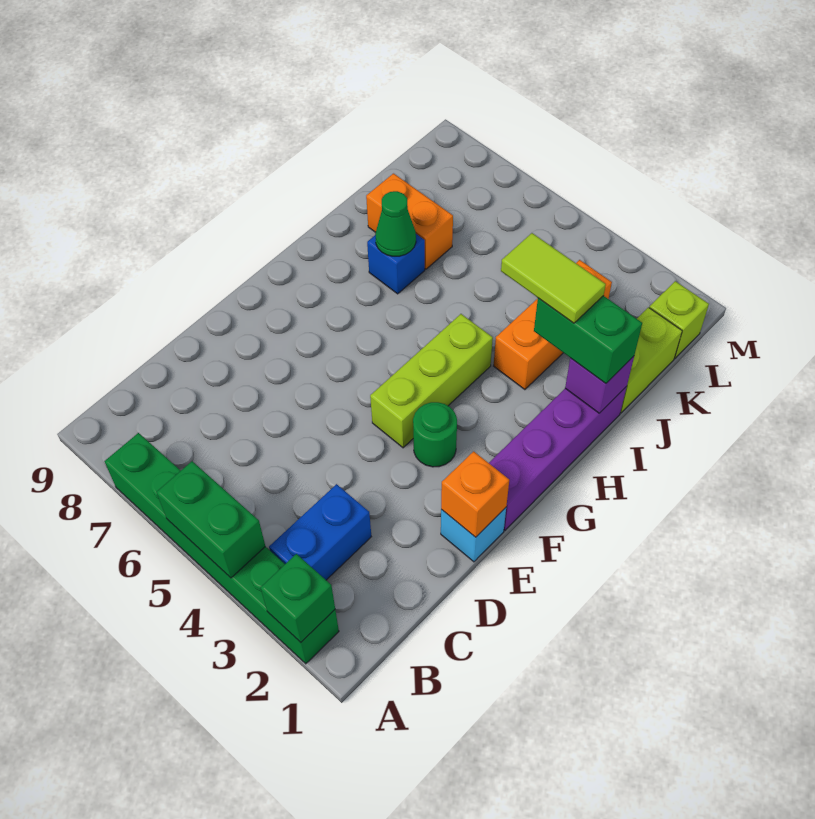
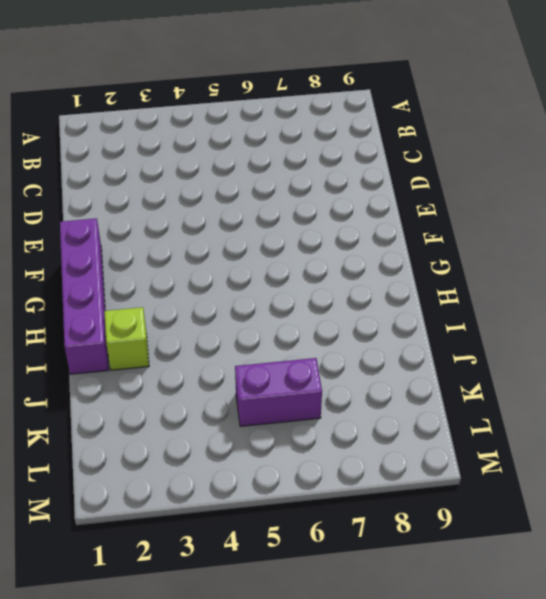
lime 1x1 brick [104,307,149,370] -> lime 1x1 brick moved to [649,281,709,358]
purple 1x2 brick [235,358,322,426] -> none
none -> green 1x6 brick [105,433,339,664]
none -> blue 1x2 brick [269,484,371,580]
none -> cyan 1x1 brick [441,508,506,562]

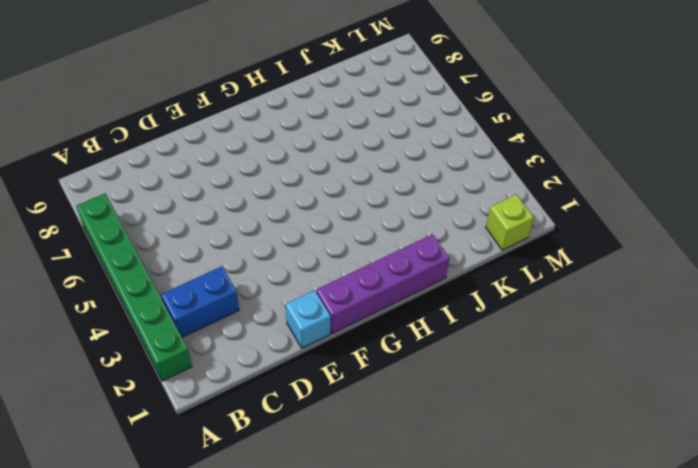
none -> green 1x1 round brick [413,402,457,467]
none -> lime 1x3 brick [370,314,493,448]
none -> orange 1x3 brick [494,260,612,390]

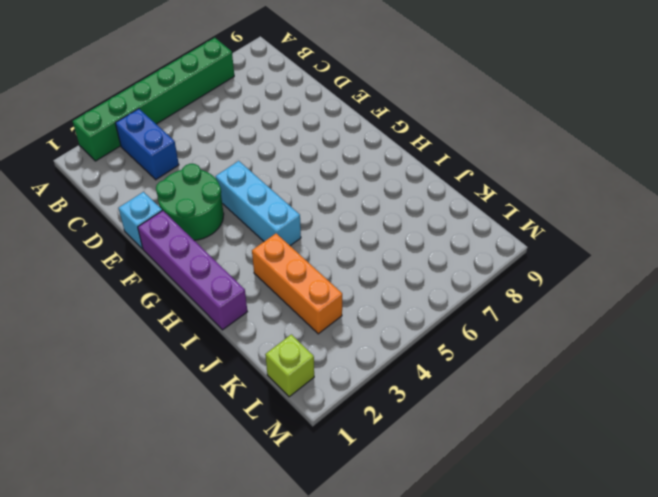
green 2x2 round brick [156,164,224,240] -> green 1x1 round brick [413,402,457,467]
cyan 1x3 brick [215,161,301,246] -> lime 1x3 brick [370,314,493,448]
none -> blue 1x1 brick [367,234,425,294]
none -> lime 1x2 brick [620,307,682,413]
none -> orange 1x2 brick [366,174,453,269]

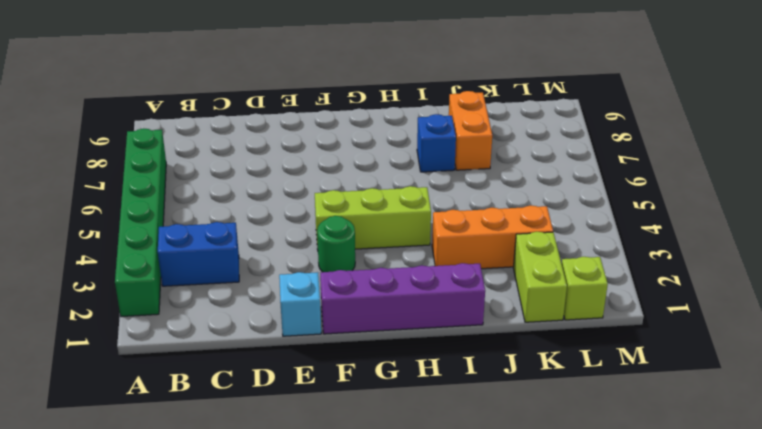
lime 1x2 brick [513,232,567,322] -> lime 1x2 brick turned to [620,307,682,413]
none -> green 1x1 brick [261,554,335,642]
none -> green 1x2 brick [157,461,265,578]
none -> orange 1x1 brick [441,451,509,537]

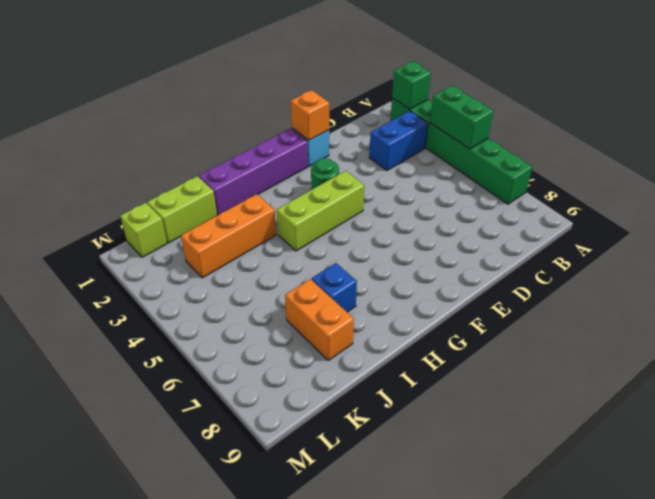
none -> purple 1x1 brick [565,356,634,413]
none -> green 1x1 cone [375,191,416,256]
none -> green 1x2 brick [534,296,642,383]

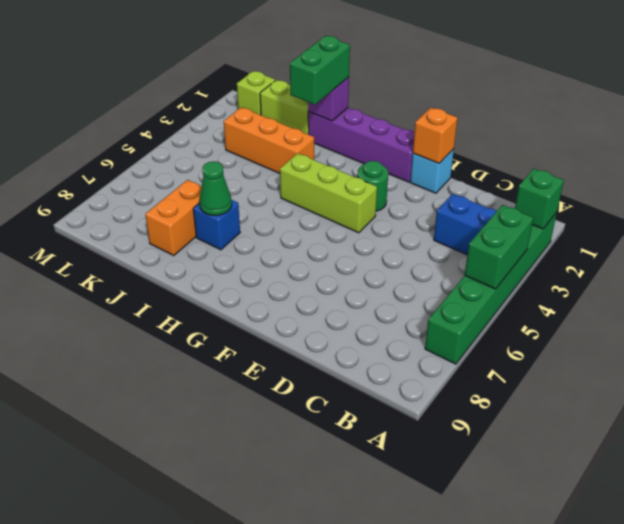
none -> lime 1x2 tile [501,233,606,323]

